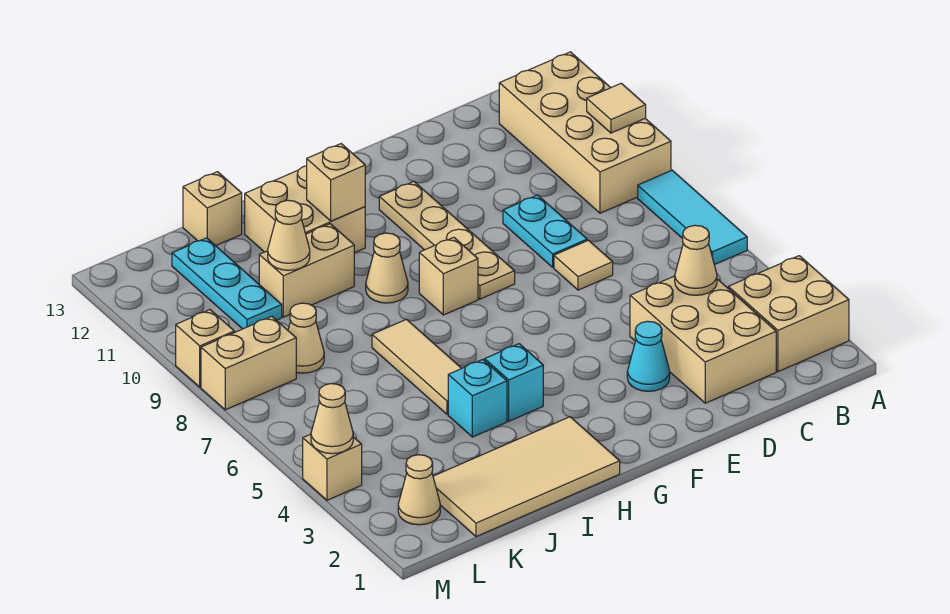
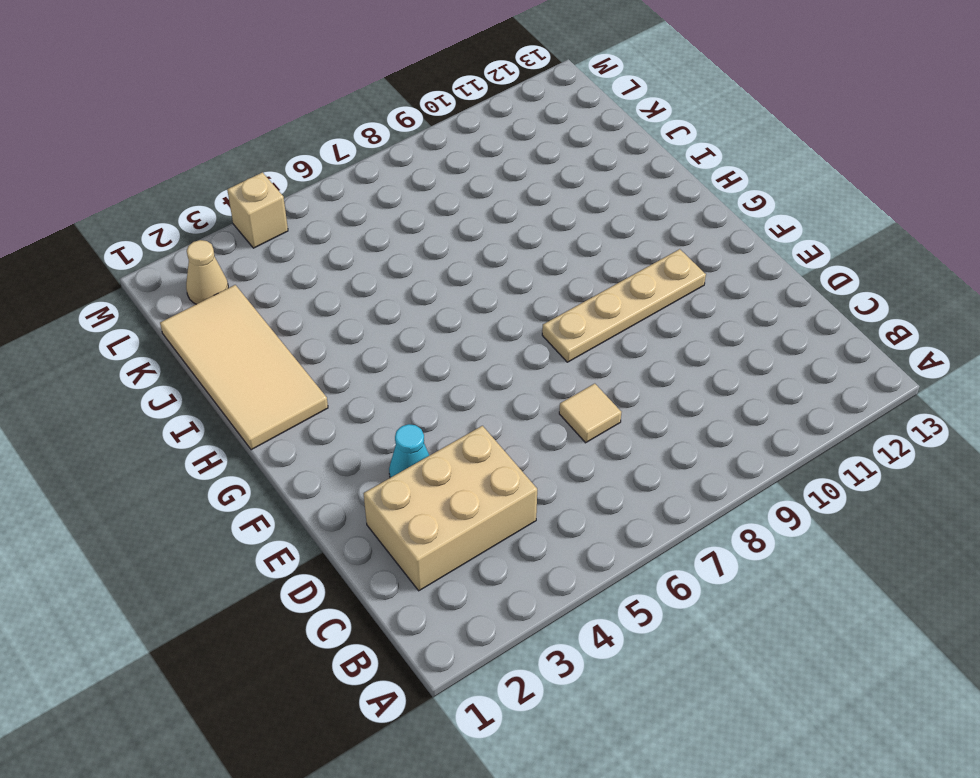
none -> tan 2x2 brick [728,256,849,372]
none -> cyan 1x3 tile [638,170,747,265]
none -> tan 2x4 brick [499,52,671,213]

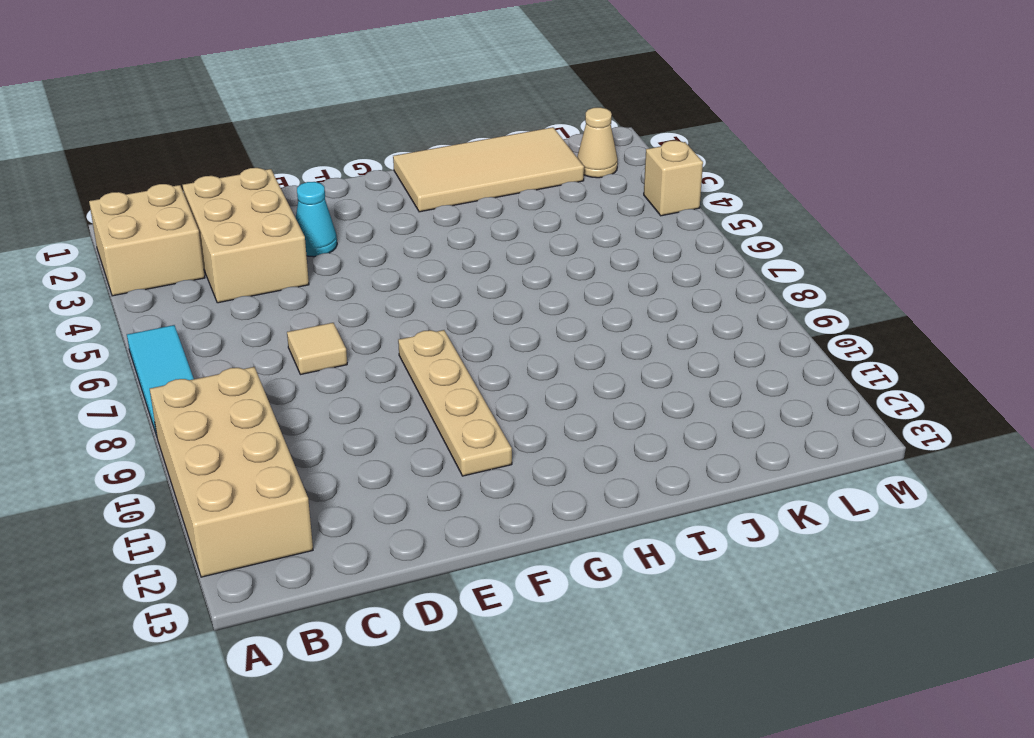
none -> cyan 1x2 plate [503,195,587,267]
none -> tan 1x1 brick [419,237,478,315]
none -> cyan 1x1 brick [485,344,543,421]

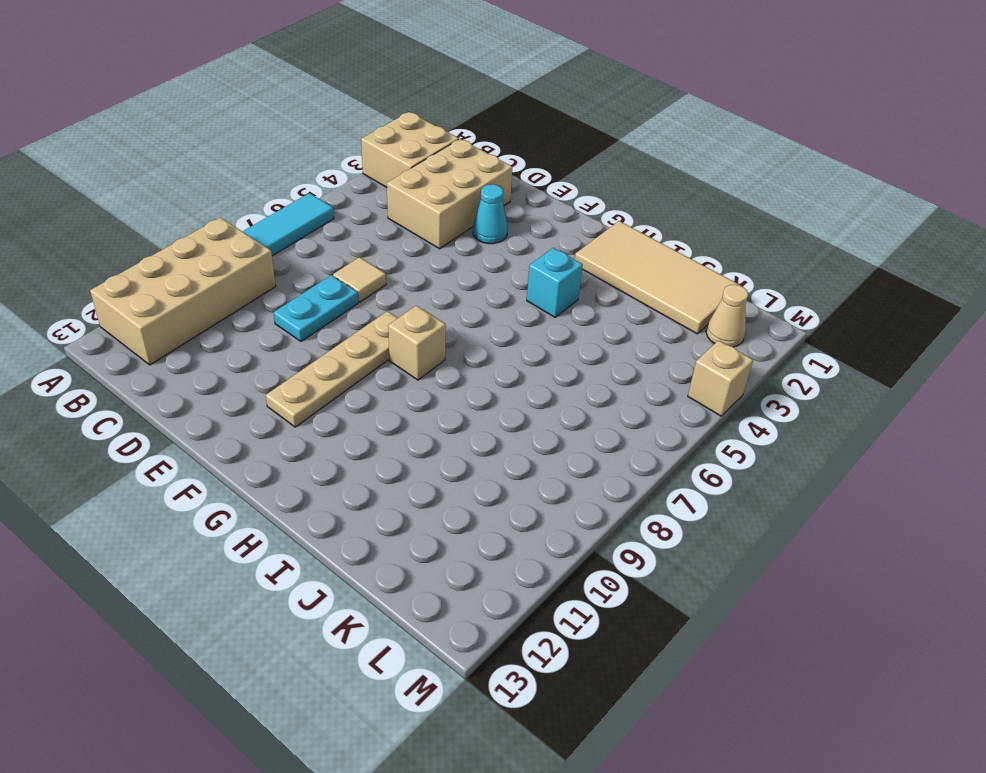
none -> tan 1x1 cone [366,233,408,303]
none -> tan 2x2 brick [245,166,365,253]
none -> cyan 1x1 brick [448,360,507,437]

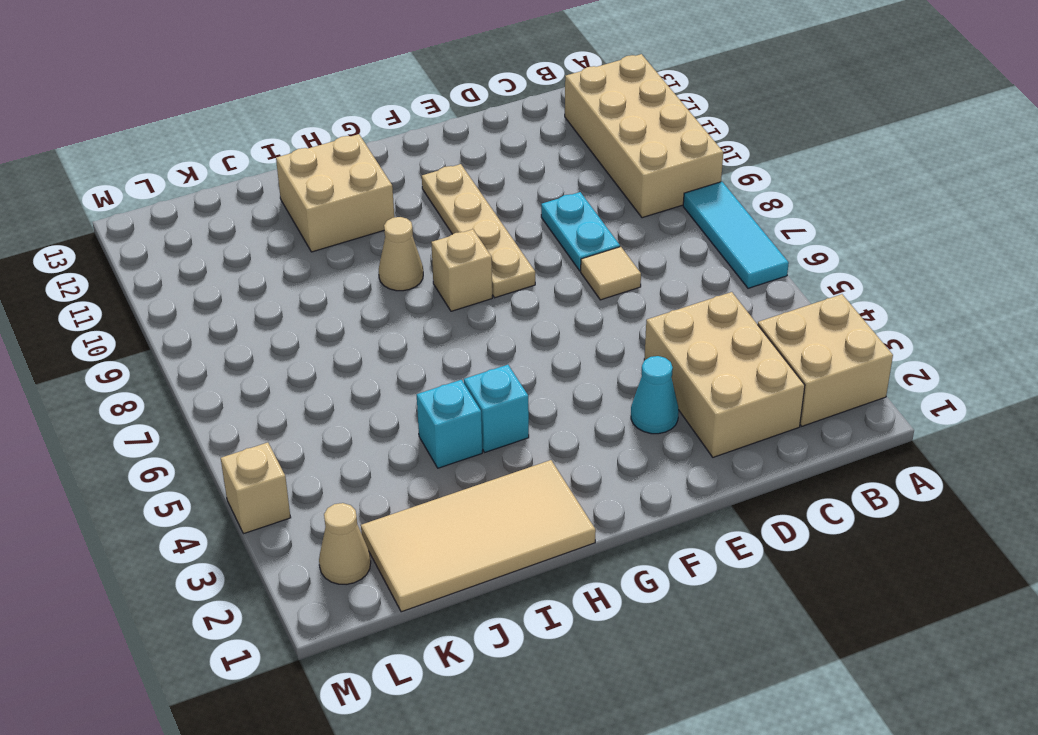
none -> tan 1x3 tile [372,319,462,414]
none -> tan 1x2 brick [259,224,354,317]
none -> tan 1x1 brick [183,172,242,246]

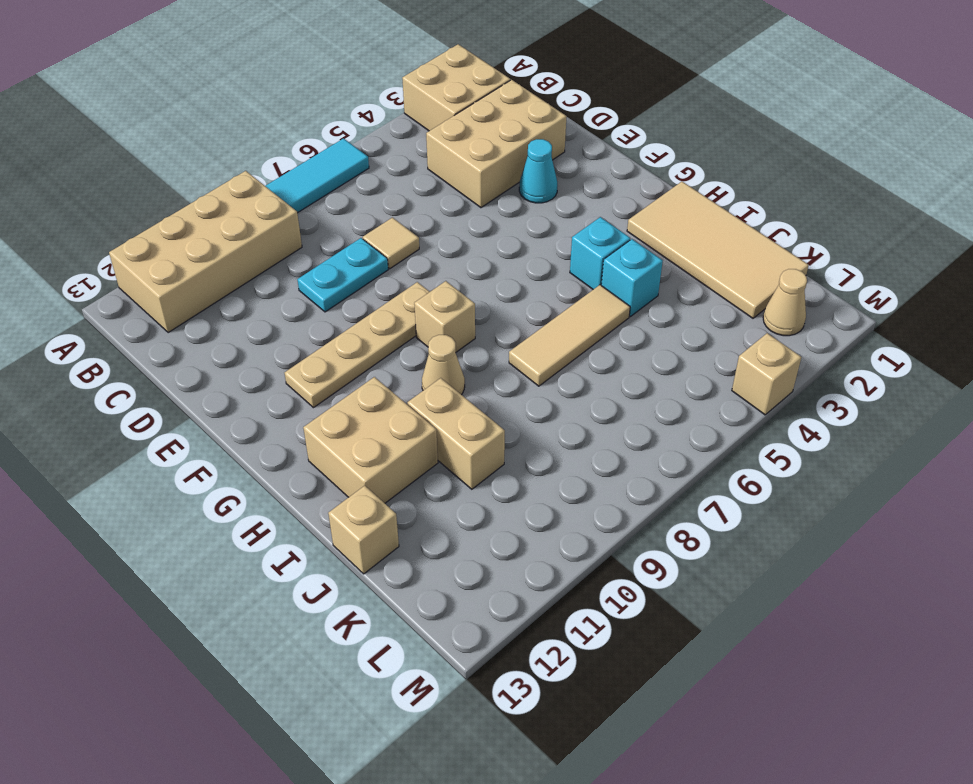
none -> tan 1x1 cone [288,303,324,373]
none -> cyan 1x3 plate [172,238,282,329]
none -> tan 1x2 brick [201,317,296,410]

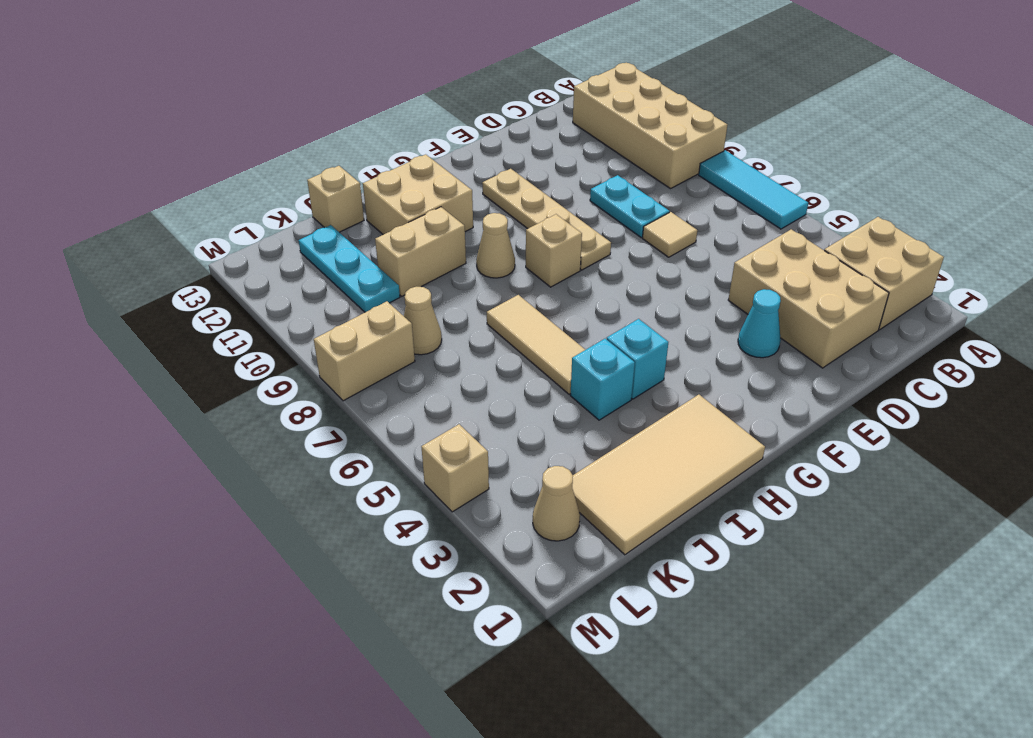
none -> tan 1x1 brick [176,310,234,387]
none -> tan 1x1 tile [587,83,646,133]
none -> tan 1x1 cone [675,225,717,295]

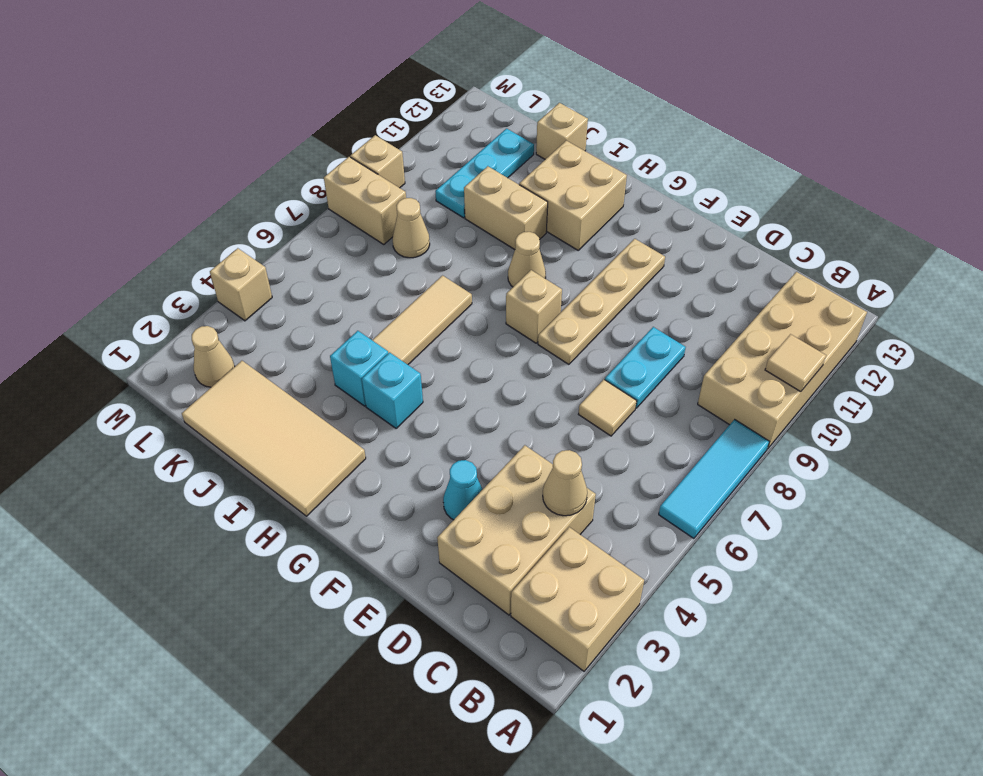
none -> tan 1x1 brick [307,144,365,221]
none -> tan 1x1 cone [268,200,310,270]
none -> tan 1x1 cone [311,384,353,454]

